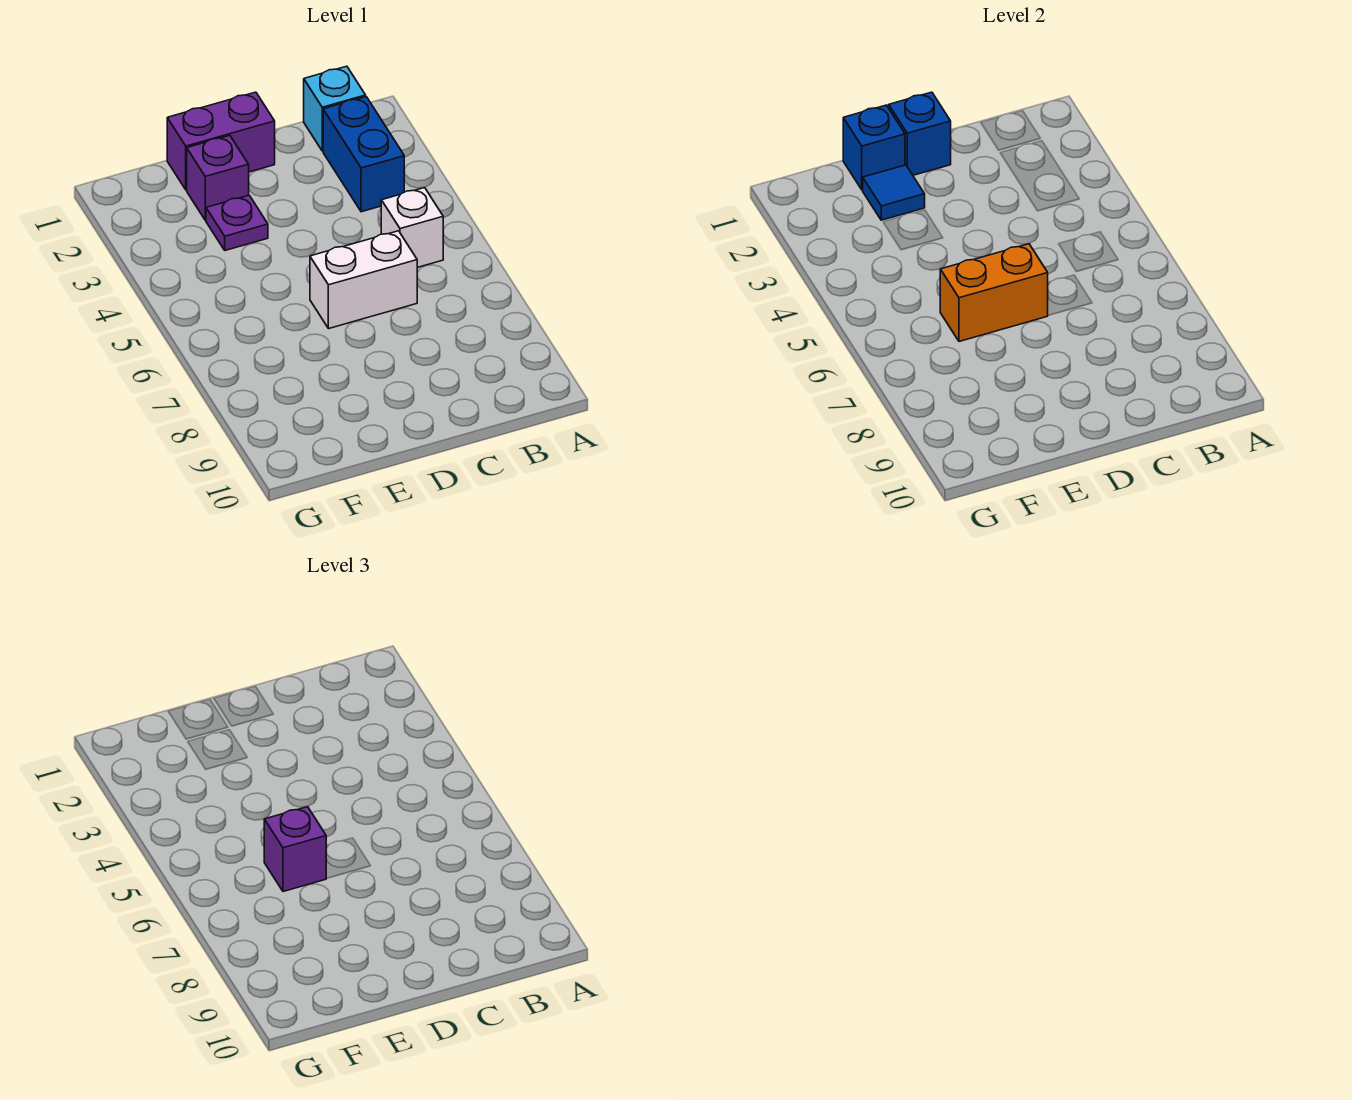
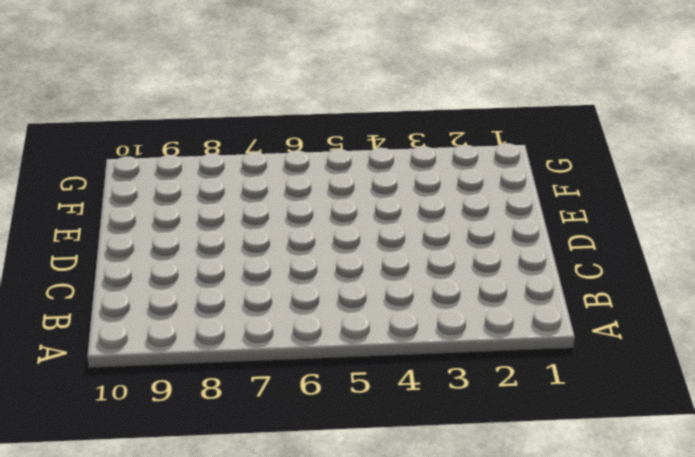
none -> cyan 1x1 brick [304,66,366,151]
none -> blue 1x2 brick [323,97,404,212]
none -> white 1x1 brick [381,188,443,267]

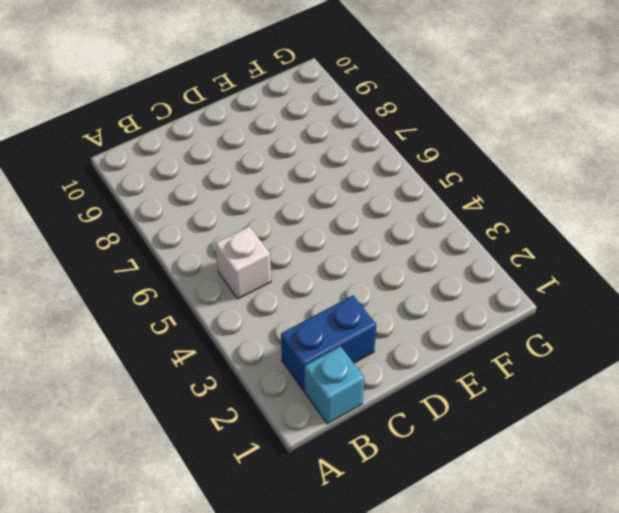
blue 1x2 brick [281,295,376,391] -> blue 1x2 brick turned to [323,97,404,212]
none -> white 1x2 brick [310,231,417,329]
none -> purple 1x2 brick [167,92,275,190]
none -> purple 1x1 brick [187,136,249,220]

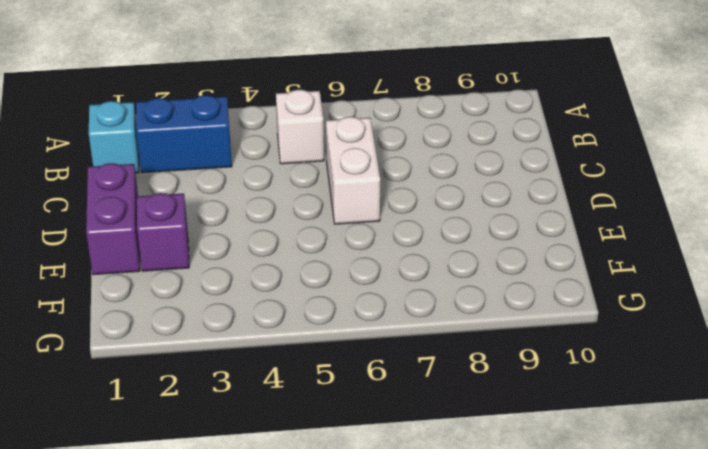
none -> purple 1x1 plate [206,195,268,250]
none -> blue 1x1 brick [889,92,951,175]
none -> orange 1x2 brick [940,244,1048,341]

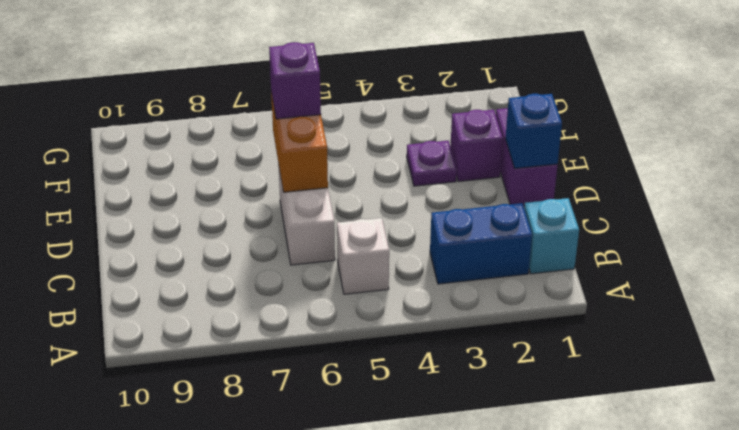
none -> blue 1x1 brick [843,105,905,190]
none -> blue 1x1 tile [863,165,925,220]

